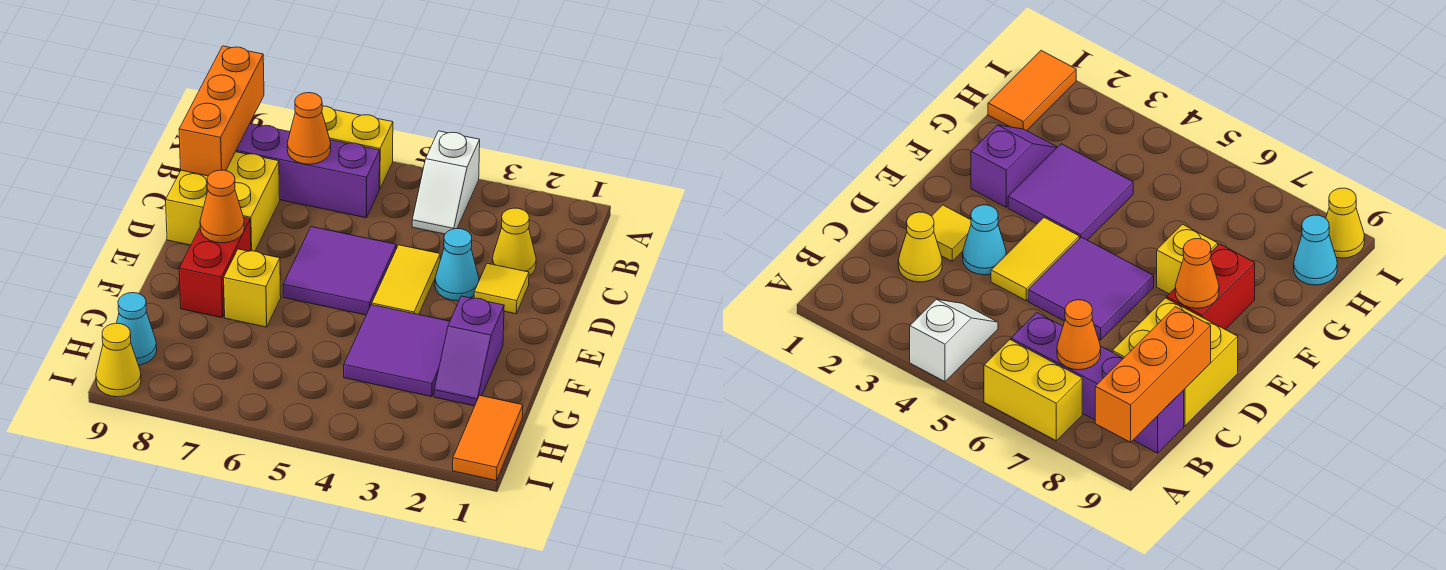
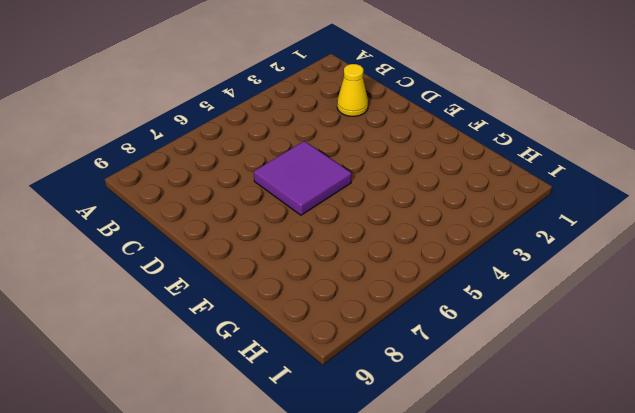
none -> white 1x2 slope [412,131,480,234]
none -> yellow 1x2 brick [322,106,393,189]
none -> purple 1x4 brick [236,124,380,218]

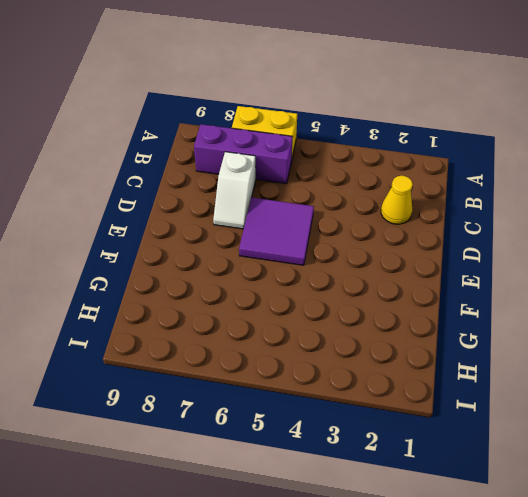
purple 1x3 brick [194,124,293,184] -> purple 1x4 brick [236,124,380,218]
white 1x2 slope [213,152,256,229] -> white 1x2 slope moved to [412,131,480,234]
none -> yellow 2x2 brick [166,152,280,251]
none -> yellow 1x1 tile [474,263,529,314]
none -> cyan 1x1 cone [435,229,479,301]

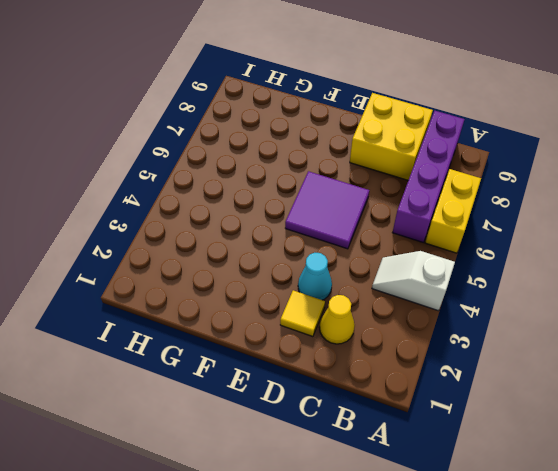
none -> yellow 1x2 tile [372,245,440,315]
none -> red 1x2 brick [179,218,251,318]
none -> purple 1x2 slope [434,296,504,406]

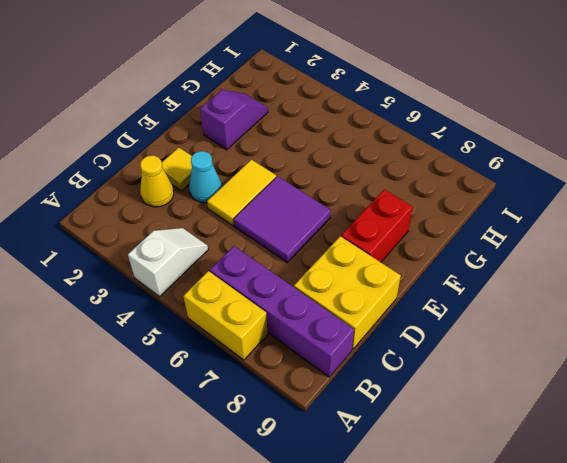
none -> purple 2x2 tile [344,305,450,397]
none -> yellow 1x1 brick [224,249,281,327]
none -> orange 1x2 tile [453,395,523,481]

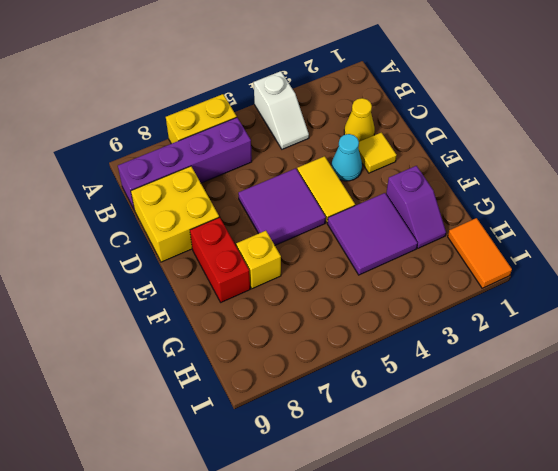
none -> cyan 1x1 cone [117,293,157,365]
none -> yellow 1x1 cone [96,323,141,397]
none -> orange 1x3 brick [179,46,264,176]

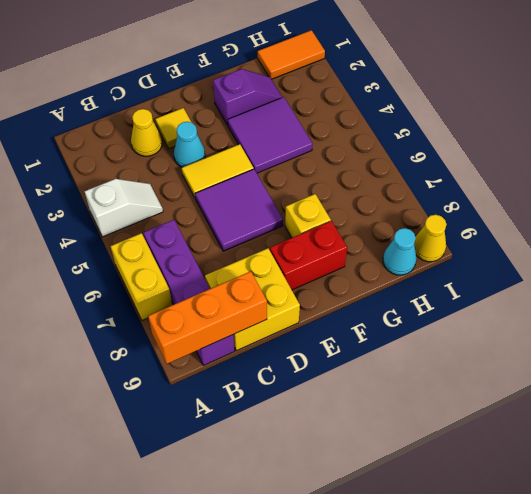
none -> orange 1x1 cone [287,93,331,164]
none -> orange 1x1 cone [200,170,244,243]

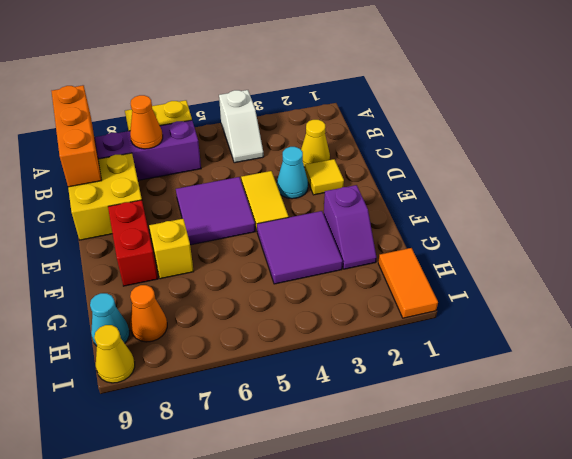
orange 1x1 cone [130,285,167,342] -> orange 1x1 cone moved to [200,170,244,243]

